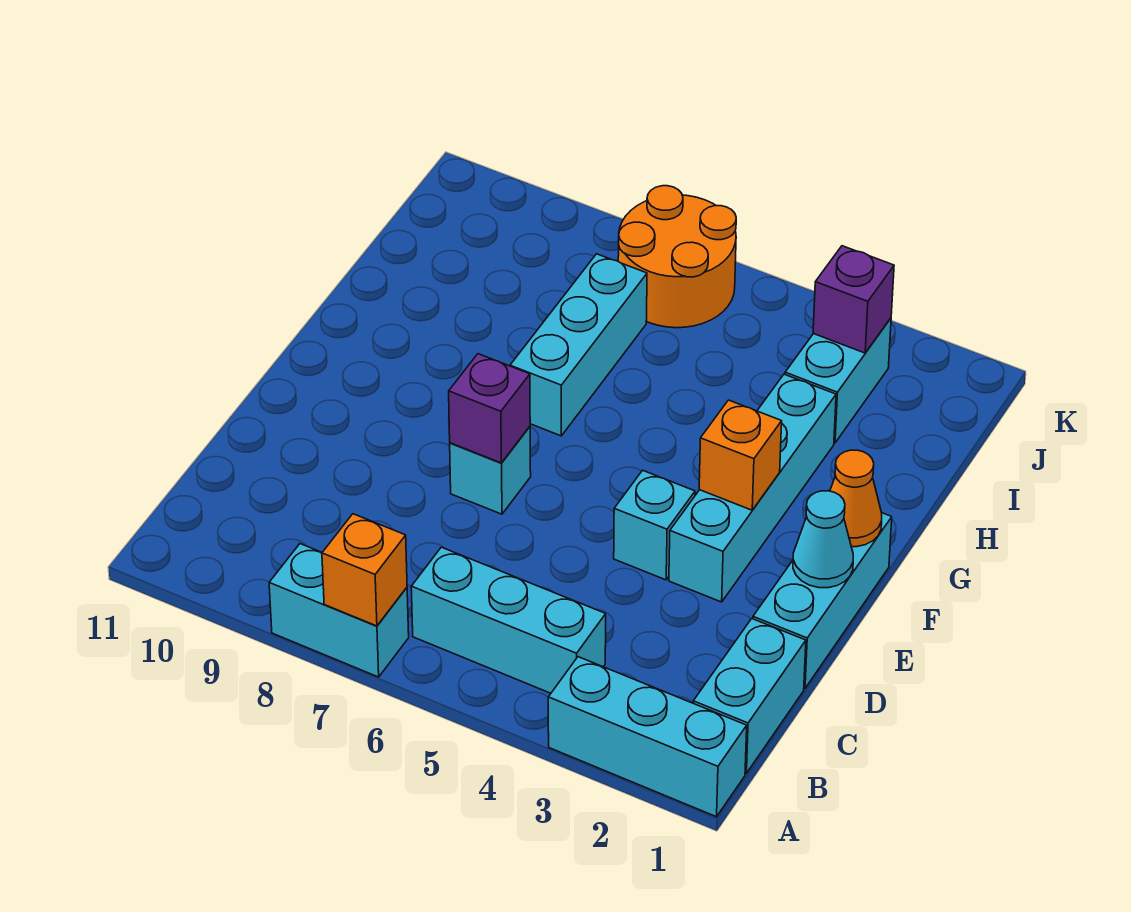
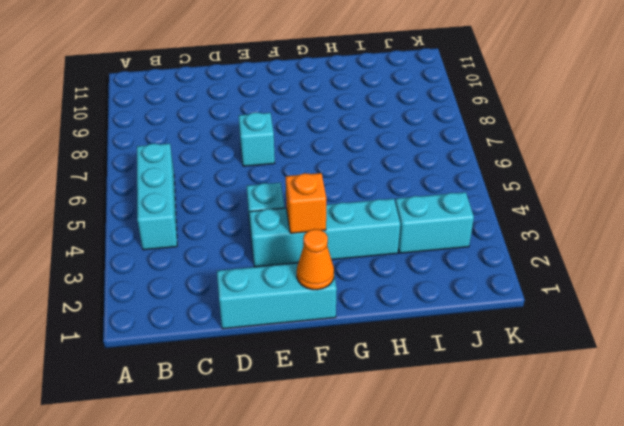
none -> cyan 1x3 brick [548,657,747,817]
none -> cyan 1x2 brick [269,544,409,677]
none -> cyan 1x2 brick [693,619,806,773]

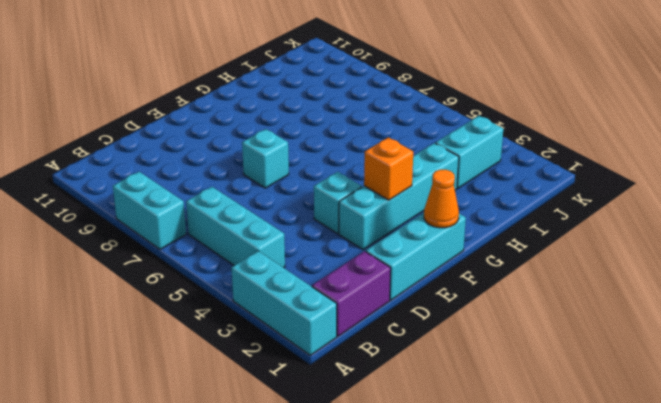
purple 1x2 brick [312,251,391,336] -> cyan 1x2 brick [693,619,806,773]
none -> cyan 1x3 brick [510,254,647,436]
none -> orange 2x2 round brick [618,186,736,328]
none -> orange 1x1 brick [322,514,407,626]

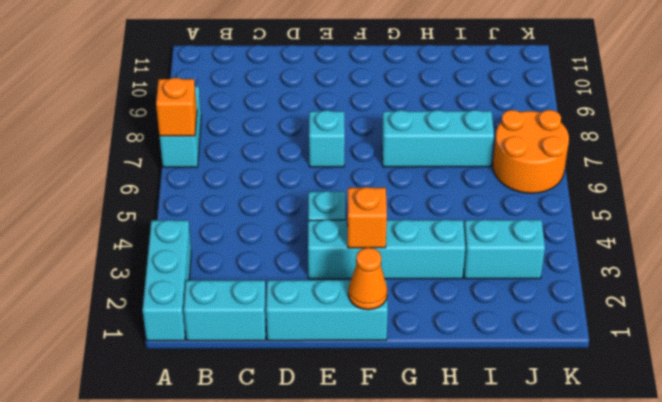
none -> cyan 1x3 brick [411,547,606,693]
none -> cyan 1x1 cone [793,491,853,588]
none -> purple 1x1 brick [449,354,530,463]

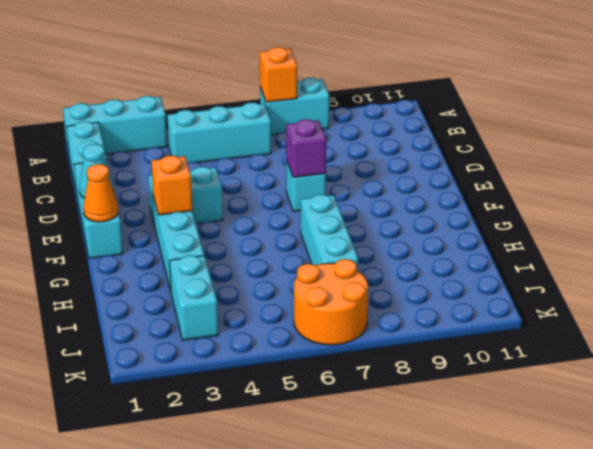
none -> purple 1x1 brick [813,246,894,353]

